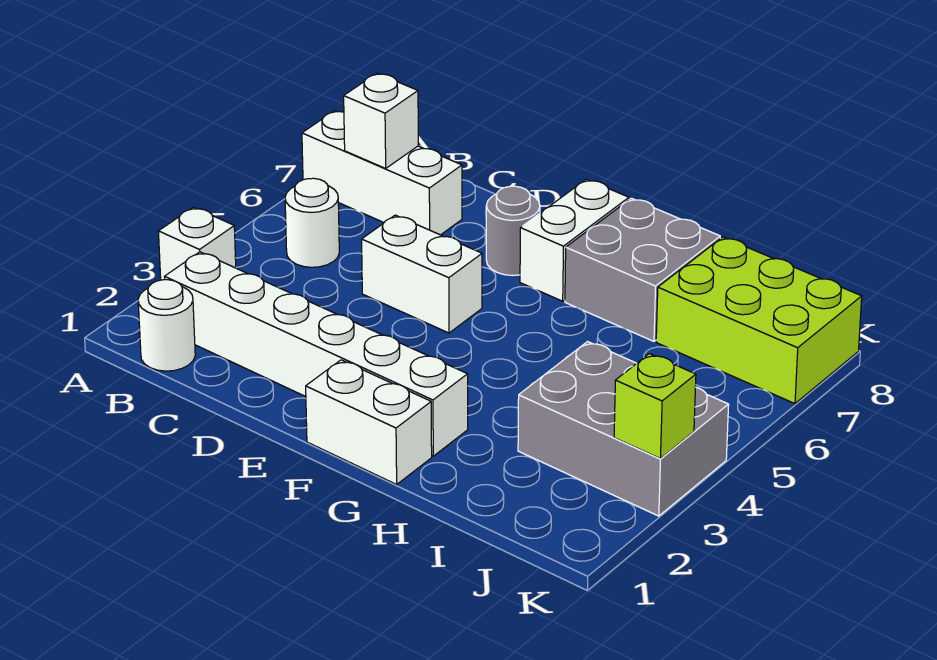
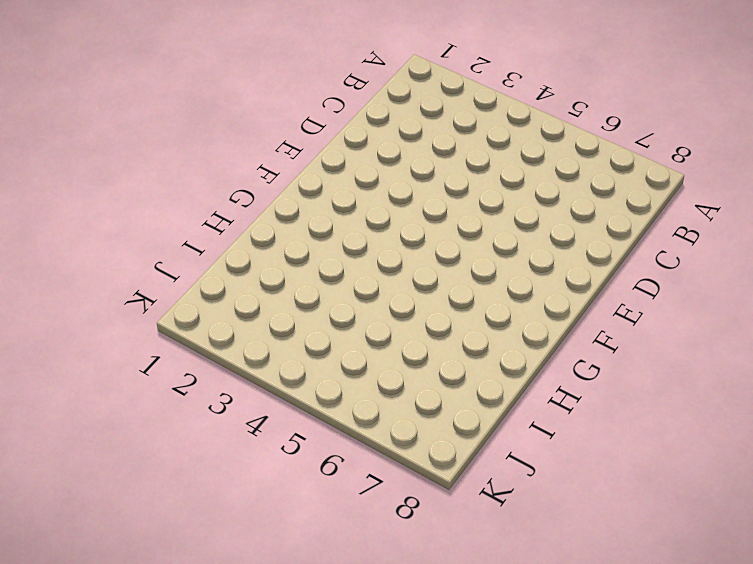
none -> white 1x1 brick [158,207,236,280]
none -> white 1x3 brick [302,111,462,235]
none -> white 1x1 round brick [138,280,195,371]

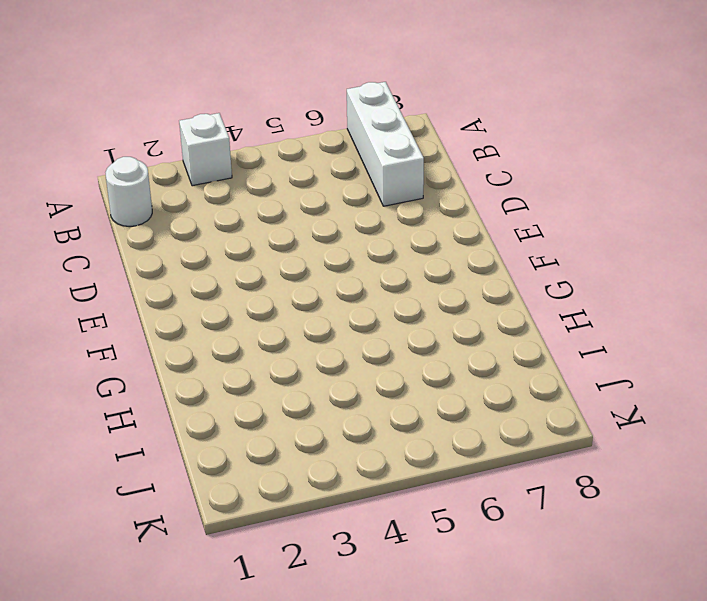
none -> white 1x6 brick [165,252,468,456]
none -> white 1x1 round brick [285,178,339,267]
none -> white 1x2 brick [362,215,482,333]

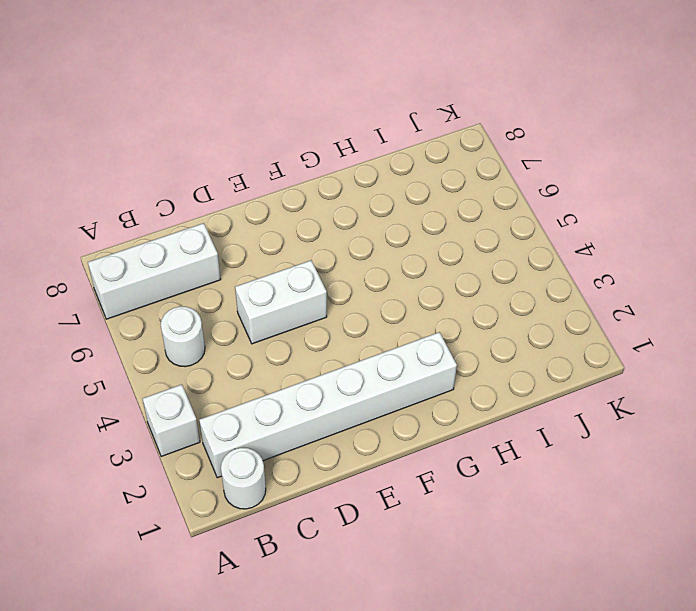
none -> grey 1x1 round brick [486,186,540,276]
none -> white 1x2 brick [306,360,432,484]
none -> white 1x2 brick [520,179,629,301]

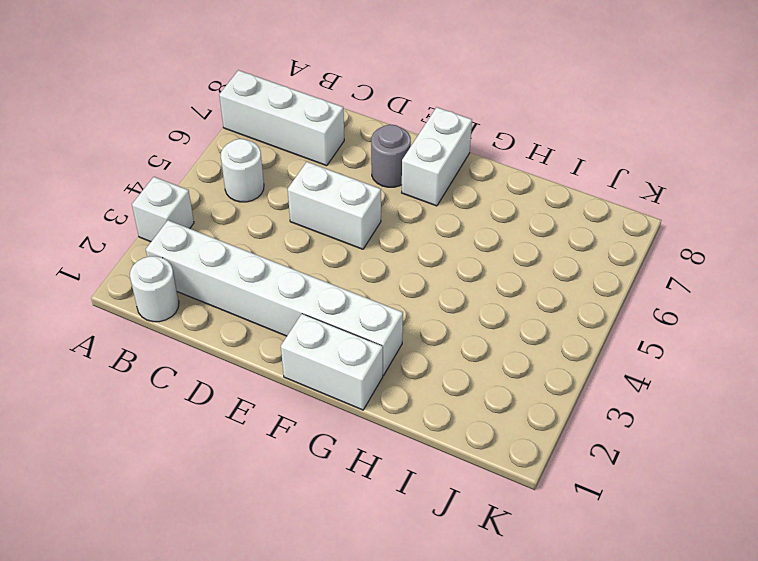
none -> grey 2x2 brick [565,198,720,341]
none -> grey 2x3 brick [518,342,729,516]
none -> lime 2x3 brick [656,237,862,404]

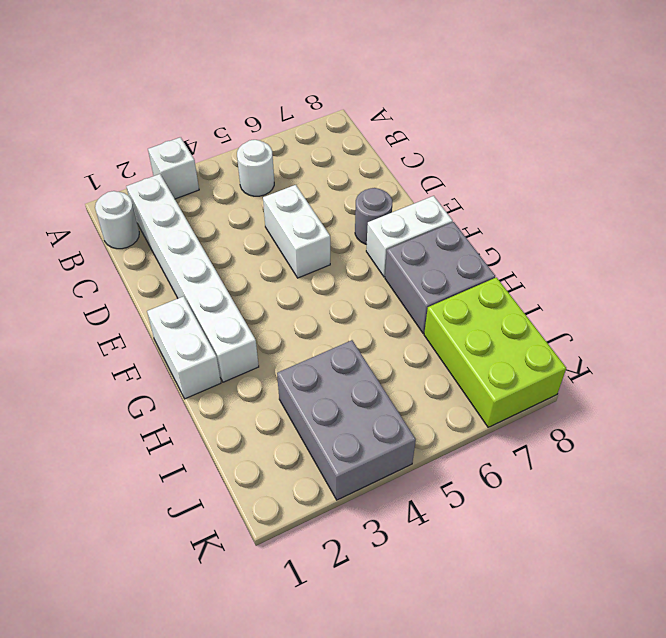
none -> white 1x3 brick [302,111,462,235]
none -> white 1x1 brick [344,73,418,168]
none -> lime 1x1 brick [614,354,696,459]

